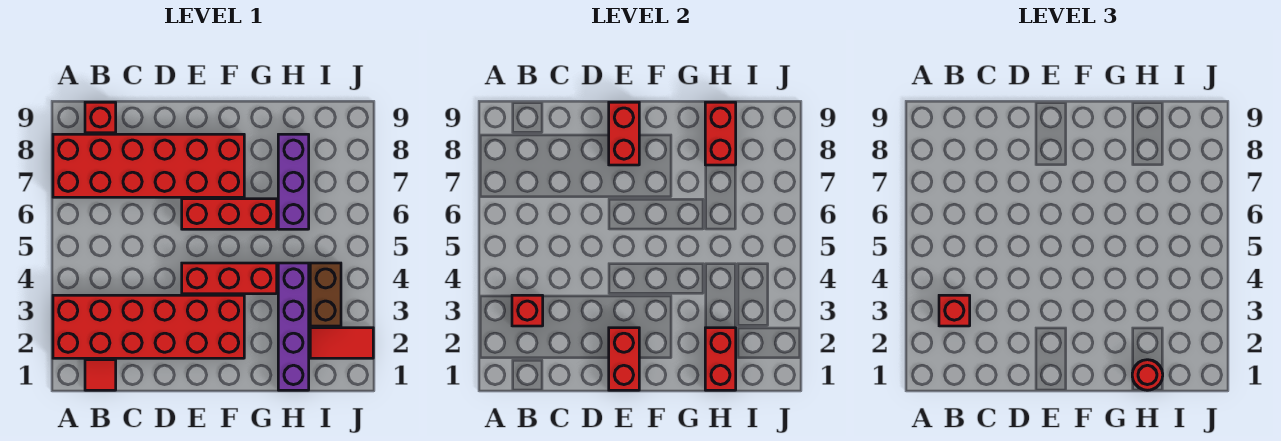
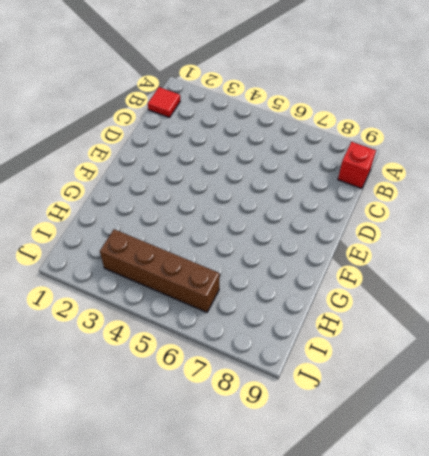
brown 1x4 brick [100,229,220,312] -> brown 1x2 brick [310,263,341,326]
none -> red 2x6 brick [53,295,244,358]
none -> red 2x6 brick [53,134,244,197]
none -> red 1x3 brick [182,263,277,294]

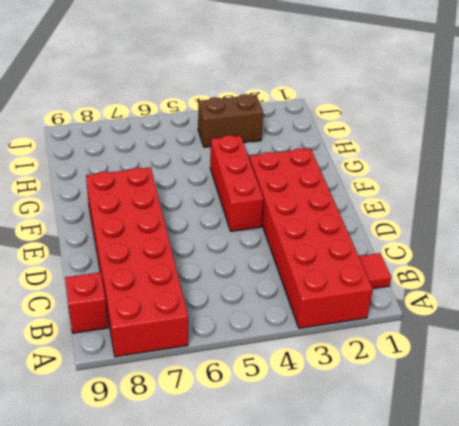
none -> red 1x3 brick [182,199,277,229]
none -> purple 1x4 brick [278,263,309,390]
none -> purple 1x3 brick [278,134,309,229]

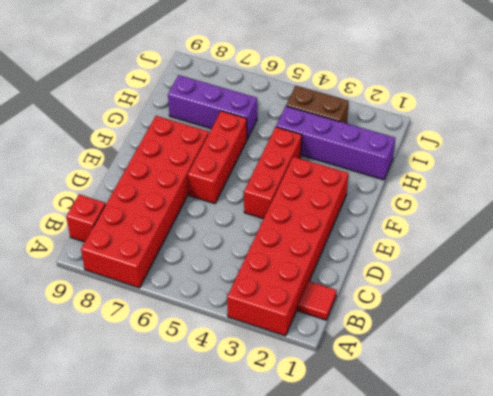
none -> red 1x2 tile [310,328,373,358]
none -> red 1x1 brick [512,295,543,326]
none -> red 1x2 brick [609,328,639,390]

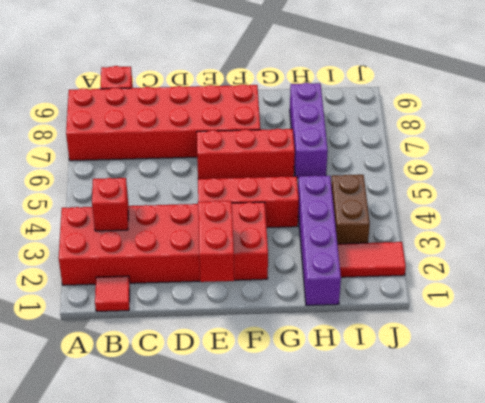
none -> red 1x2 brick [609,102,639,165]
none -> red 1x2 brick [705,328,736,390]
none -> red 1x2 brick [705,102,736,165]

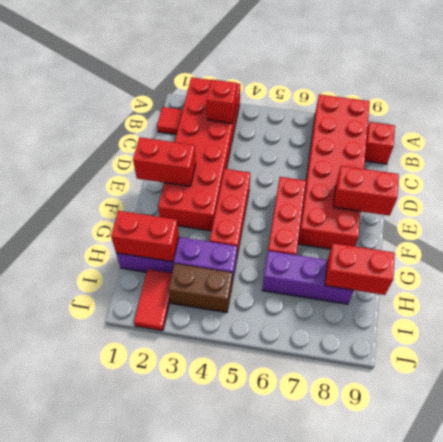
none -> red 1x1 brick [939,295,970,326]
none -> red 1x1 round brick [1132,360,1163,390]

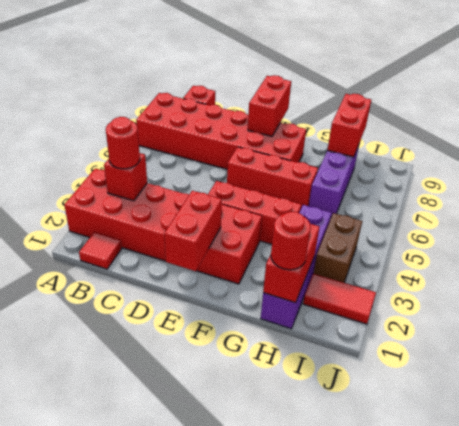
red 1x1 round brick [106,117,140,169] -> red 1x1 brick [939,295,970,326]

